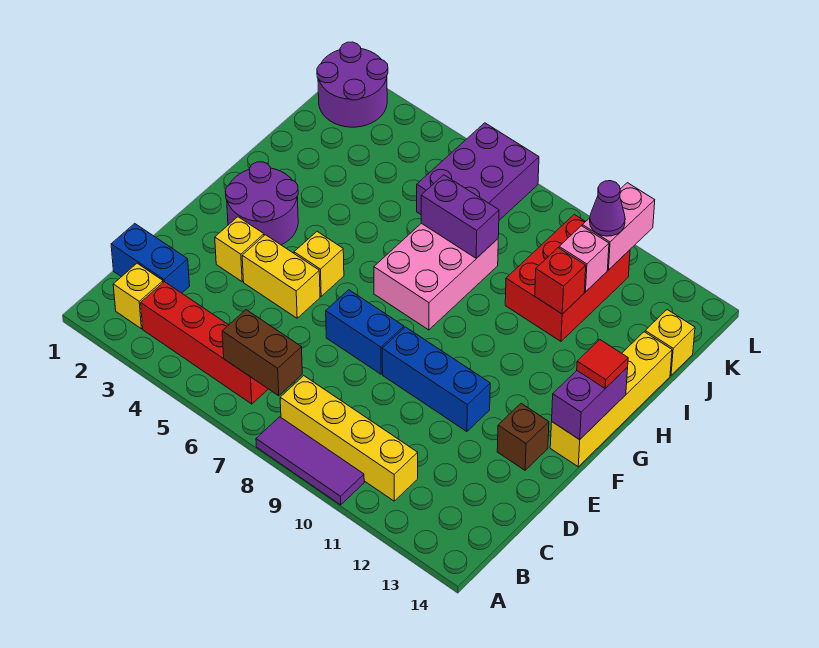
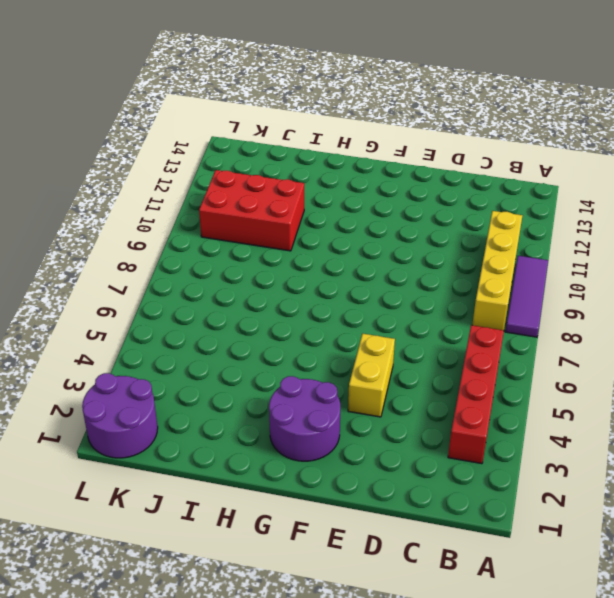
none -> yellow 1x1 brick [113,263,163,329]
none -> blue 1x2 brick [111,224,190,293]
none -> yellow 1x1 brick [215,217,264,282]

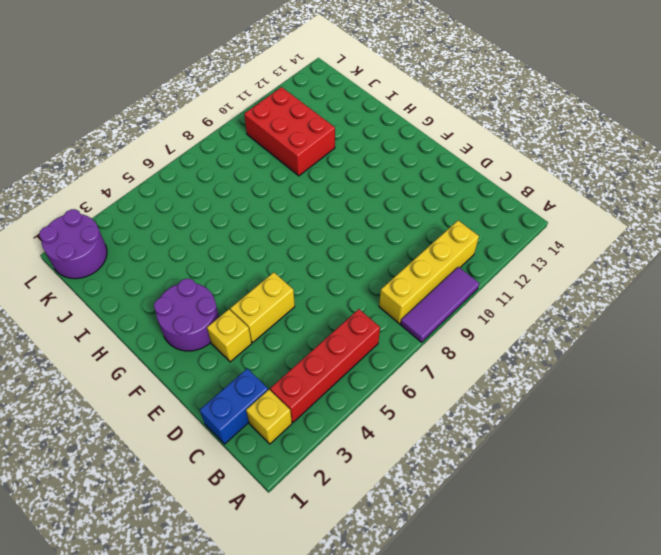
none -> blue 1x2 brick [326,290,404,374]
none -> blue 1x3 brick [382,327,490,432]
none -> brown 1x1 brick [497,403,549,470]

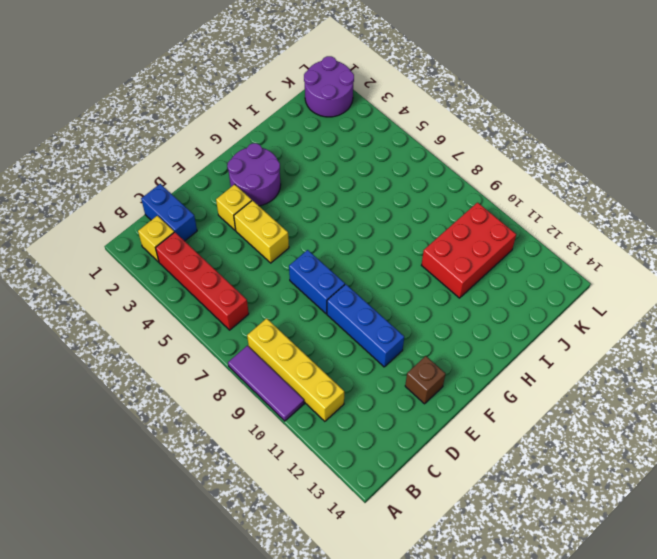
none -> yellow 1x1 brick [294,232,344,296]
none -> yellow 1x4 brick [550,332,672,467]
none -> pink 2x3 brick [374,223,498,330]

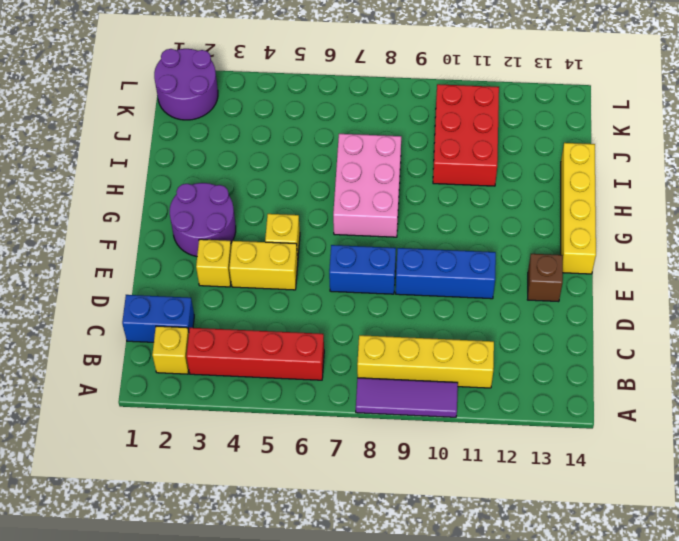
none -> purple 2x3 brick [417,123,539,220]
none -> yellow 1x1 brick [645,310,695,375]
none -> brown 1x2 brick [222,310,302,396]

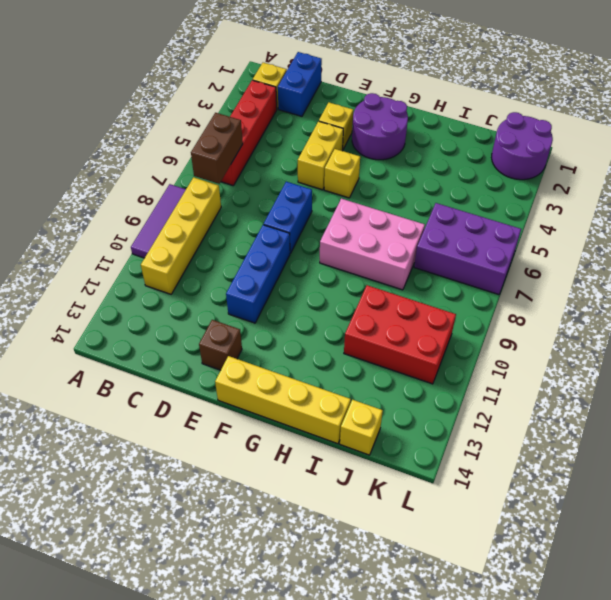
none -> purple 1x2 brick [552,367,628,440]
none -> purple 1x2 brick [421,175,499,258]
none -> red 1x1 brick [535,248,586,314]

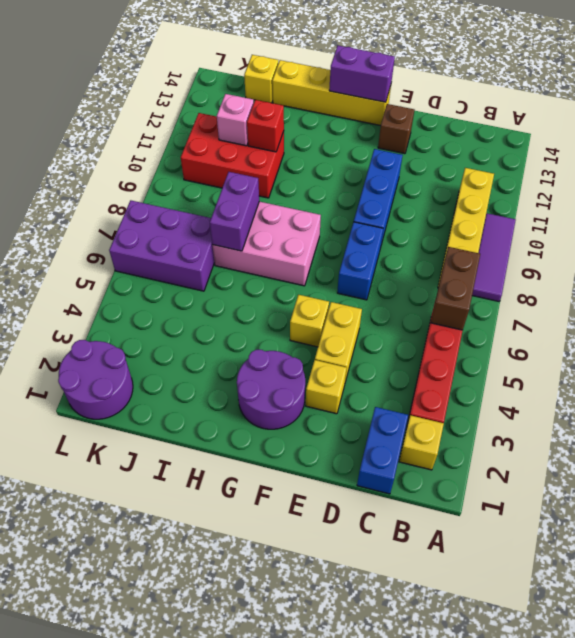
none -> pink 1x2 brick [582,183,655,270]
none -> red 1x1 tile [577,340,628,388]
none -> purple 1x1 cone [590,181,625,236]

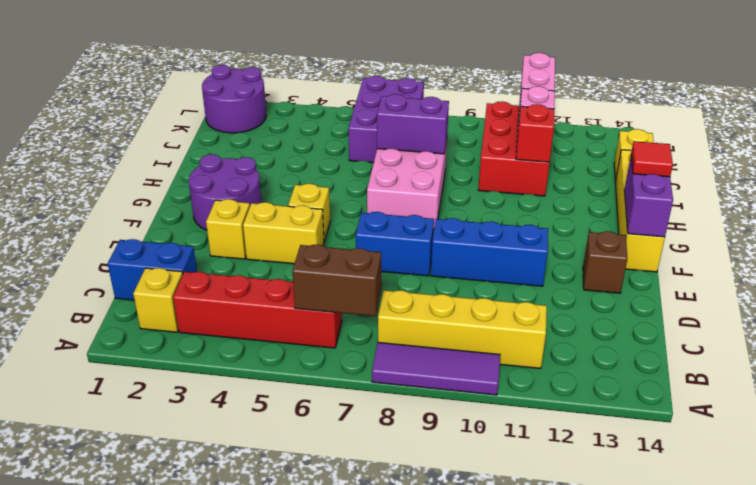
none -> purple 1x1 cone [590,181,625,236]

